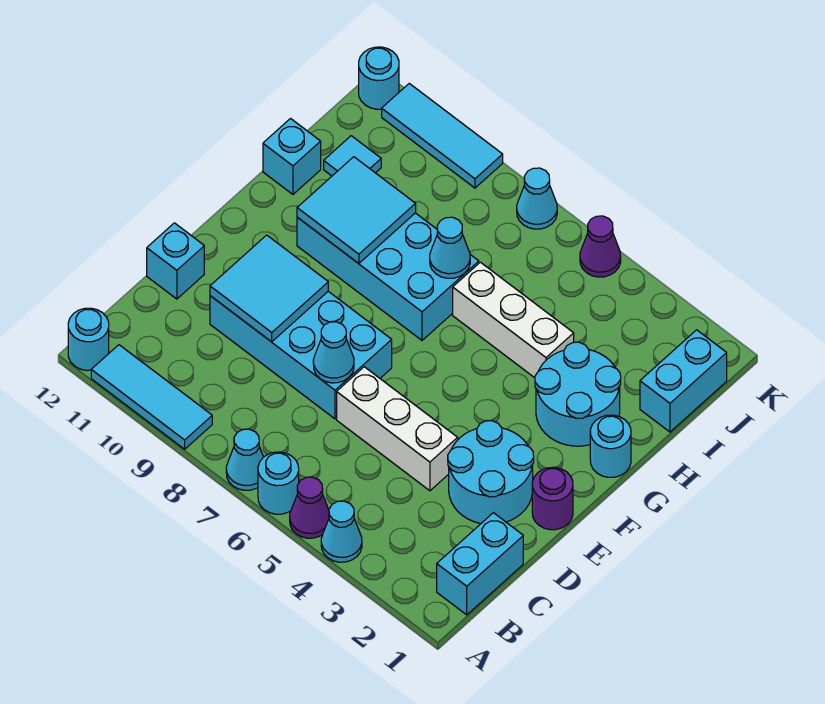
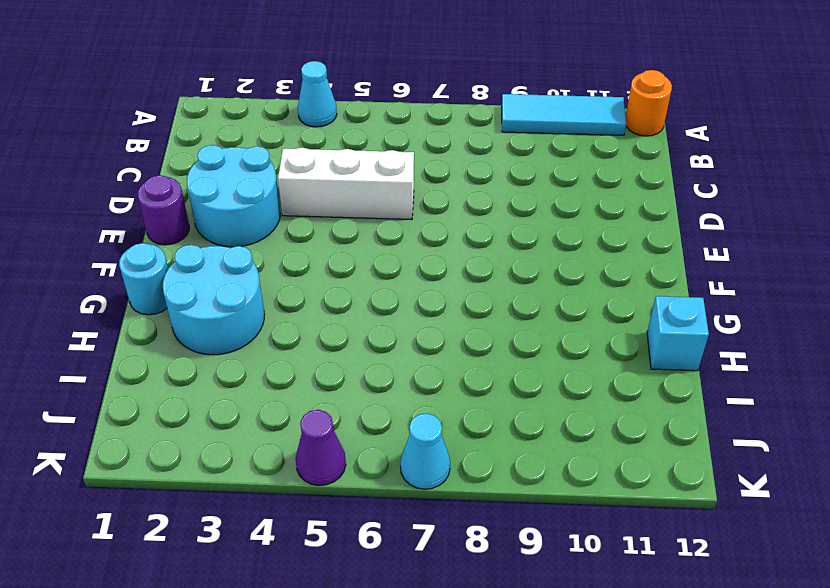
orange 1x1 round brick [626,70,672,136] -> cyan 1x1 round brick [68,308,109,371]
none -> purple 1x1 cone [290,477,329,538]
none -> cyan 1x1 round brick [258,452,299,514]
none -> cyan 1x1 cone [226,429,263,490]

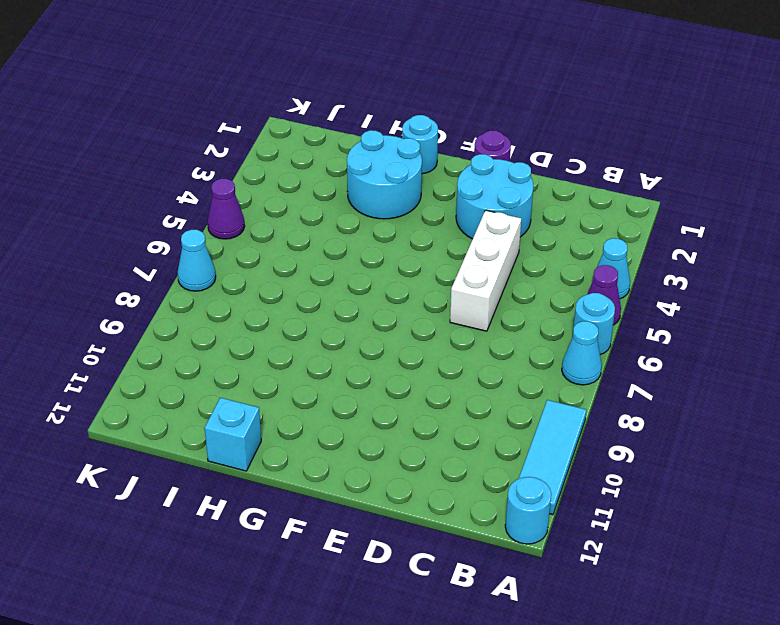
none -> cyan 1x2 brick [437,513,523,615]
none -> cyan 2x4 brick [210,291,392,419]
none -> cyan 1x1 brick [147,223,204,299]

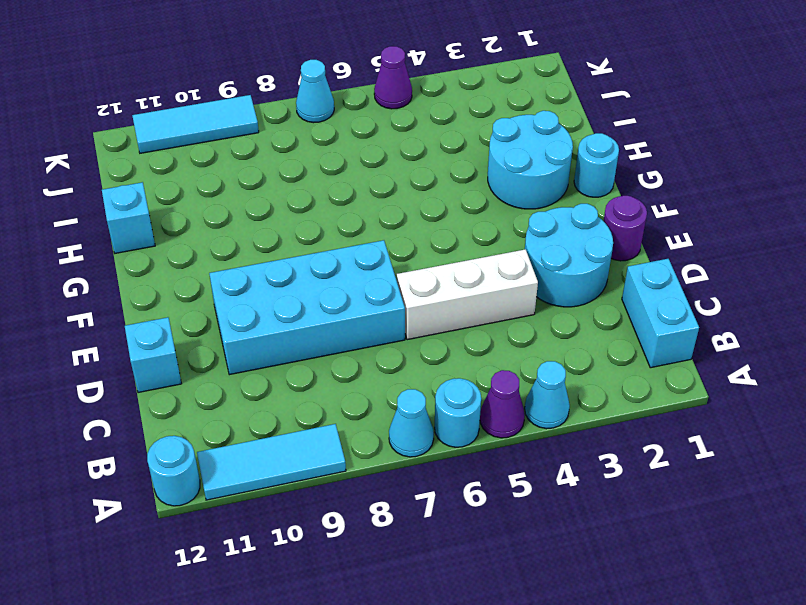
none -> cyan 2x4 brick [297,213,479,340]
none -> white 1x3 brick [453,262,574,378]
none -> cyan 1x2 brick [640,330,727,432]

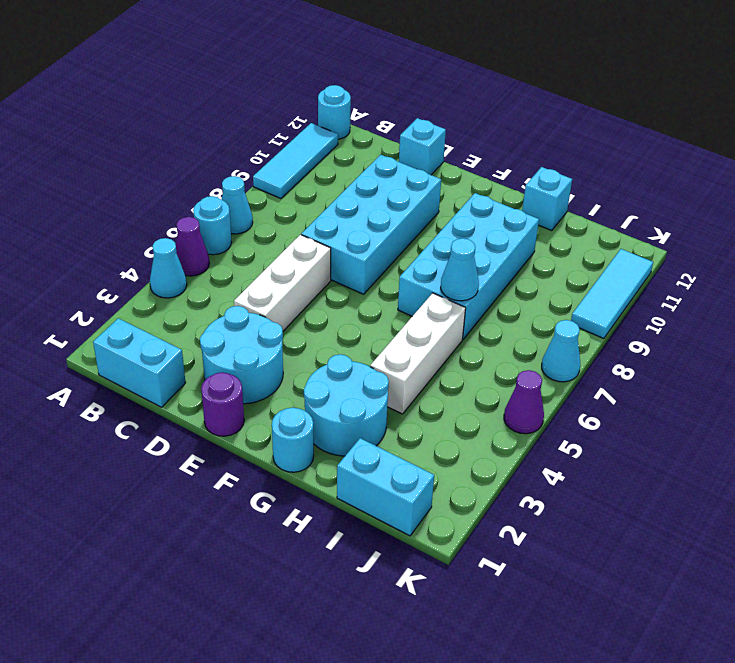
none -> cyan 1x1 tile [324,136,381,176]
none -> cyan 1x1 round brick [359,47,399,109]
none -> cyan 1x1 cone [313,322,354,383]

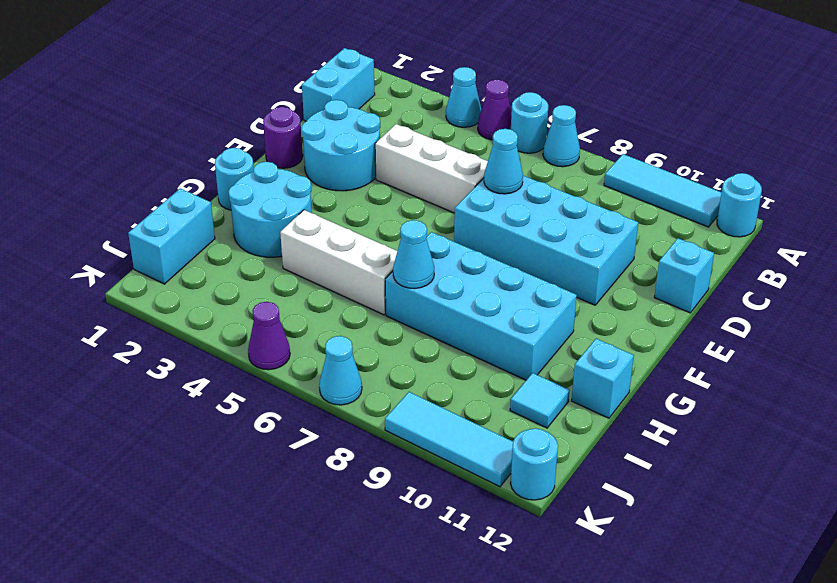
none -> cyan 2x2 tile [210,235,328,342]
none -> cyan 2x2 tile [297,157,416,264]

